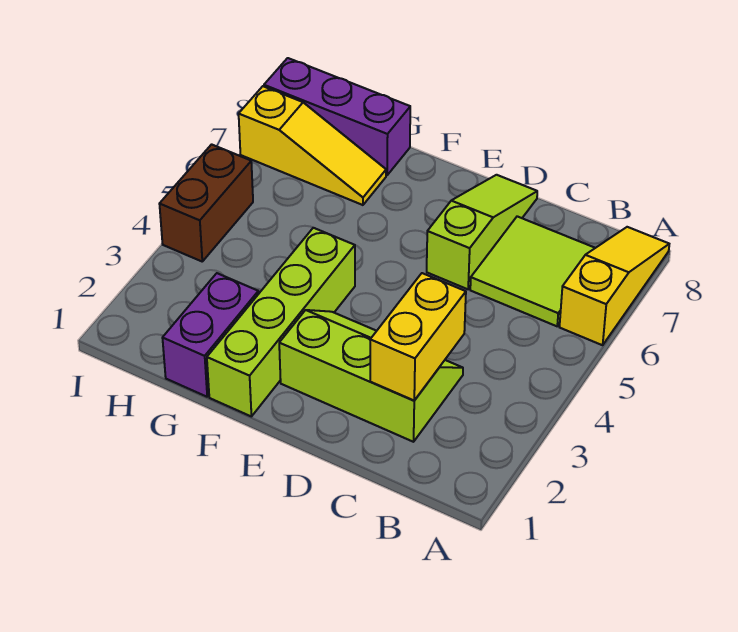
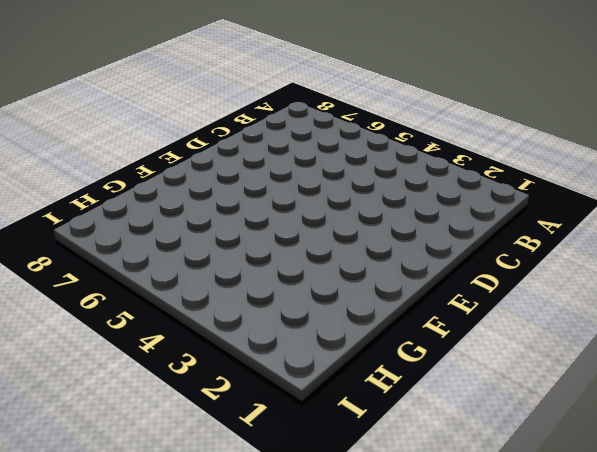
none -> yellow 1x3 slope [560,227,669,345]
none -> lime 2x2 tile [470,216,595,326]

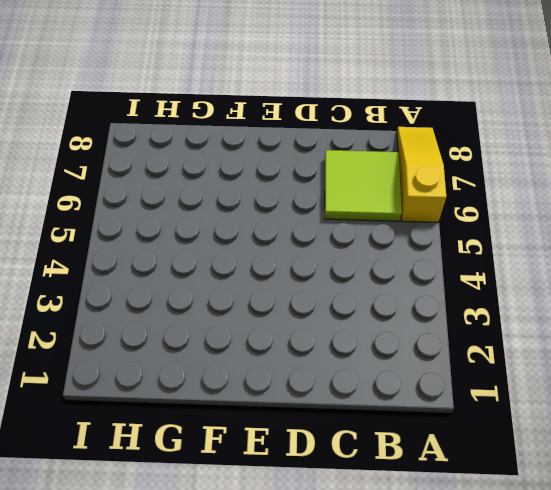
none -> lime 2x3 slope [279,310,463,442]
none -> lime 1x3 slope [427,175,537,289]

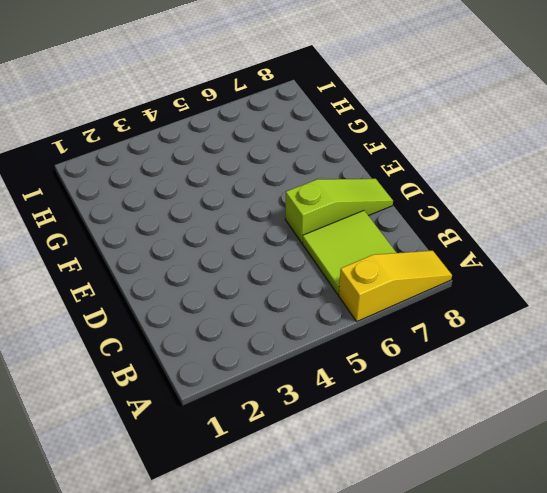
none -> lime 2x3 slope [279,310,463,442]
none -> lime 1x4 brick [207,228,355,416]

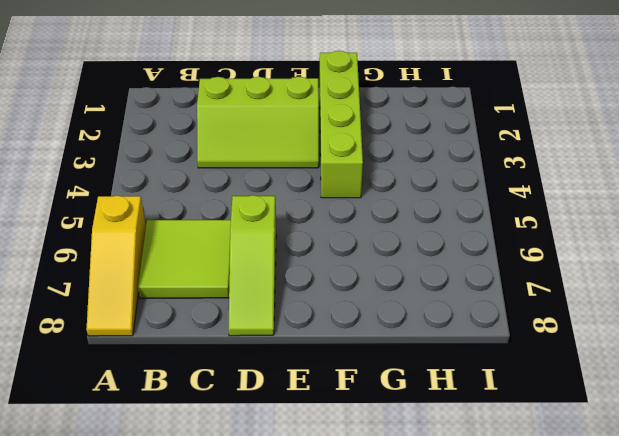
none -> purple 1x2 brick [163,273,258,397]
none -> yellow 1x3 slope [239,86,386,205]

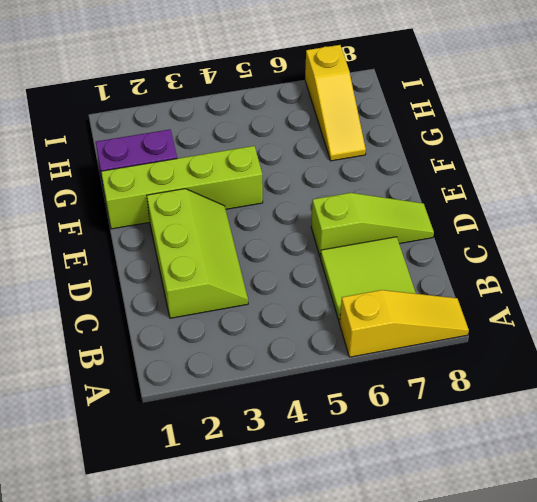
none -> purple 1x3 brick [264,58,410,175]
none -> brown 1x2 brick [160,144,253,261]

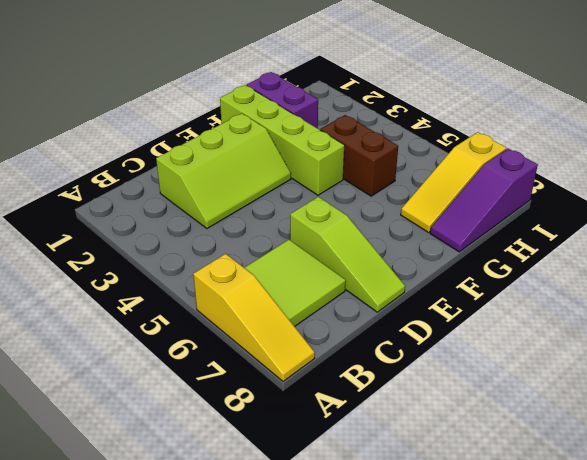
brown 1x2 brick [320,115,398,196] -> brown 1x2 brick moved to [160,144,253,261]
purple 1x3 slope [430,148,538,252] -> purple 1x3 brick [264,58,410,175]
none -> yellow 1x2 brick [370,273,466,401]

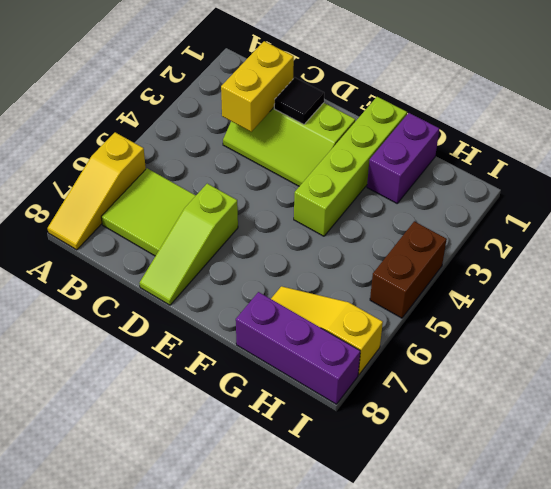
black 1x1 tile [274,78,324,124] -> none

